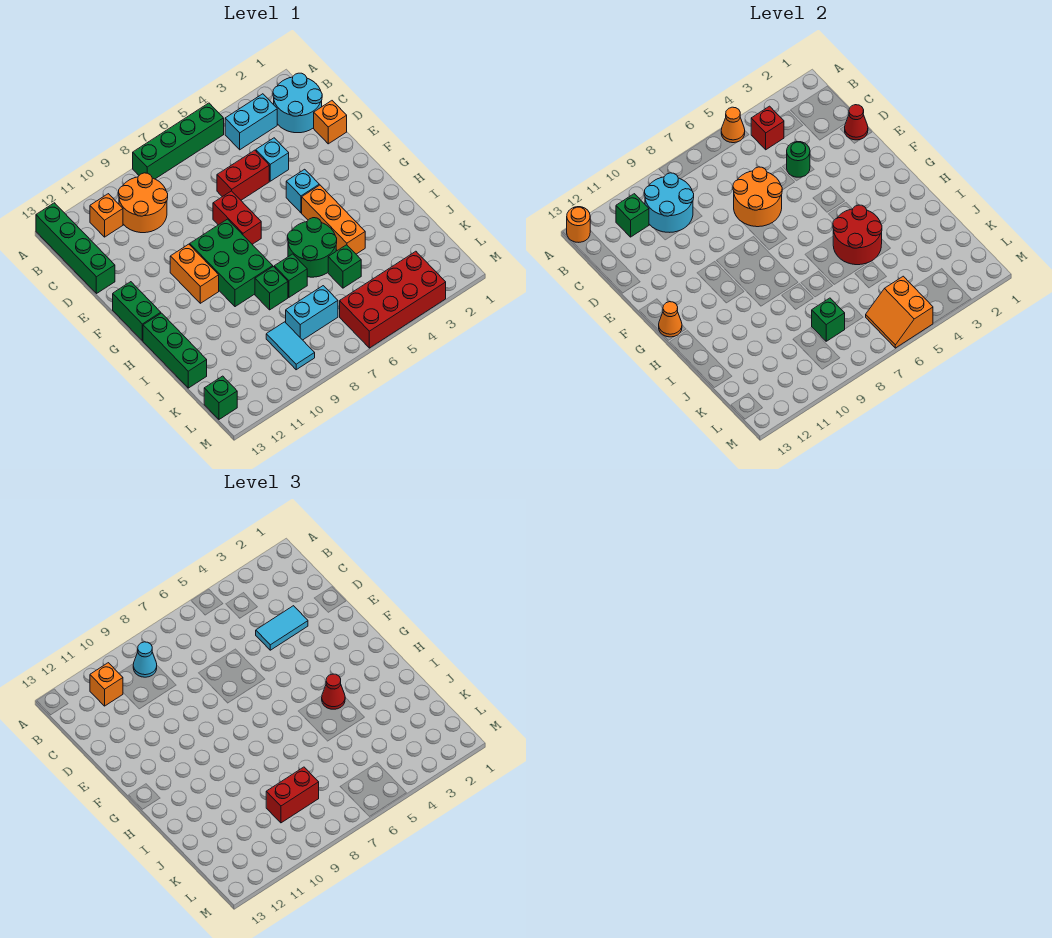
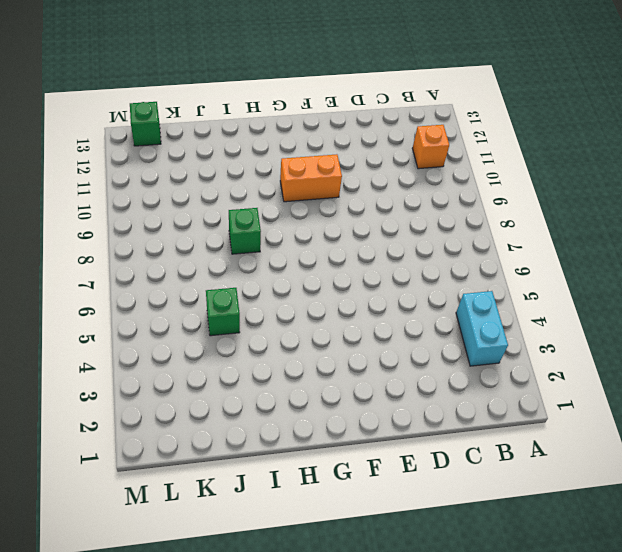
none -> green 1x4 brick [133,103,224,179]
none -> green 1x4 brick [36,203,115,294]
none -> cyan 2x2 round brick [273,73,322,133]
none -> orange 2x2 round brick [118,173,168,233]

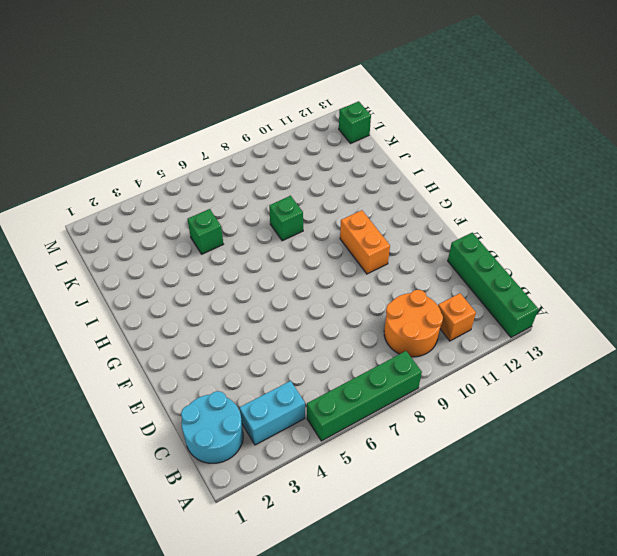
none -> orange 1x1 brick [314,101,347,144]
none -> cyan 1x1 brick [256,138,289,181]
none -> red 1x2 brick [217,150,269,200]
none -> red 1x2 brick [213,191,261,244]

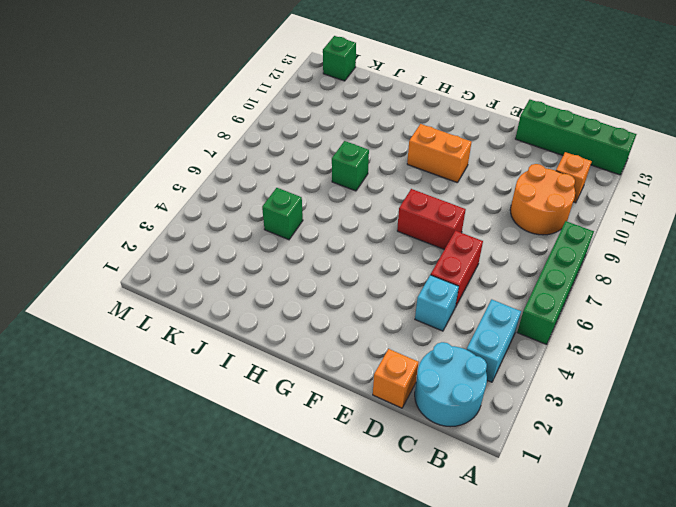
none -> cyan 1x1 brick [286,169,319,213]
none -> green 2x3 brick [190,219,273,307]
none -> green 1x2 brick [113,282,161,341]
none -> orange 1x3 brick [302,185,365,254]

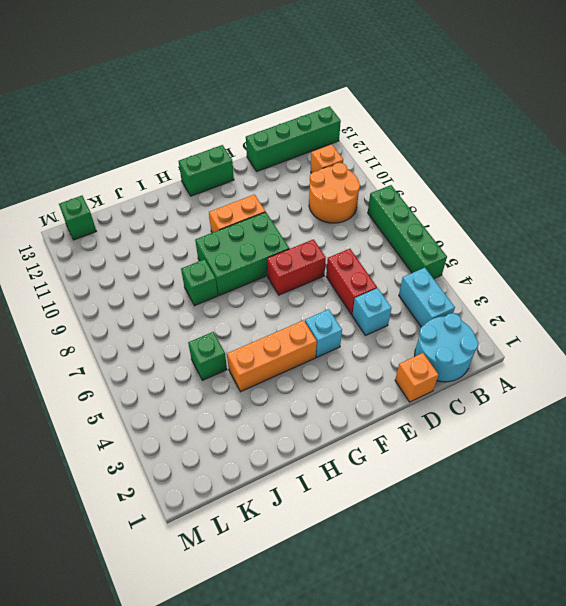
none -> green 2x2 round brick [288,218,337,277]
none -> green 1x3 brick [143,313,207,388]
none -> green 1x1 brick [274,254,307,297]
none -> cyan 1x2 brick [286,286,338,340]

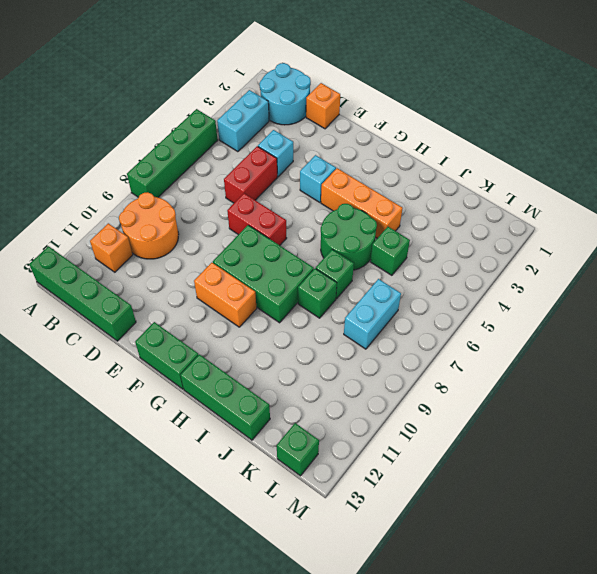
none -> cyan 1x2 tile [266,322,315,370]
none -> red 2x4 brick [340,251,446,348]
none -> orange 1x1 cone [721,107,745,143]
none -> orange 1x1 round brick [567,207,590,242]

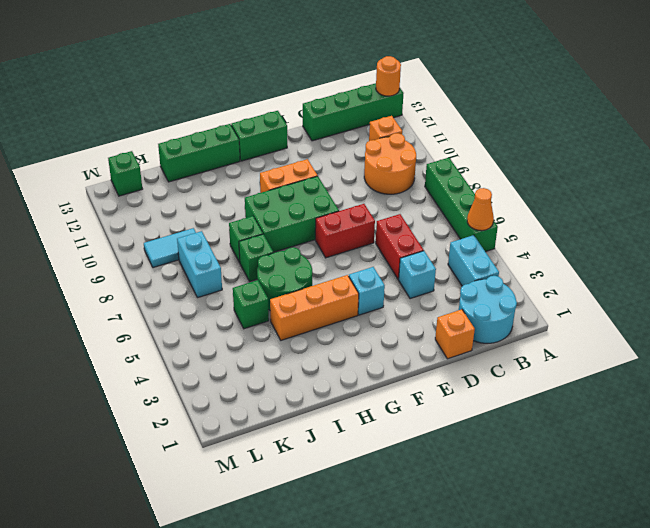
none -> red 2x4 brick [340,251,446,348]
none -> red 1x1 brick [751,106,784,150]
none -> cyan 2x2 round brick [644,173,694,232]
none -> green 1x1 brick [616,194,649,237]

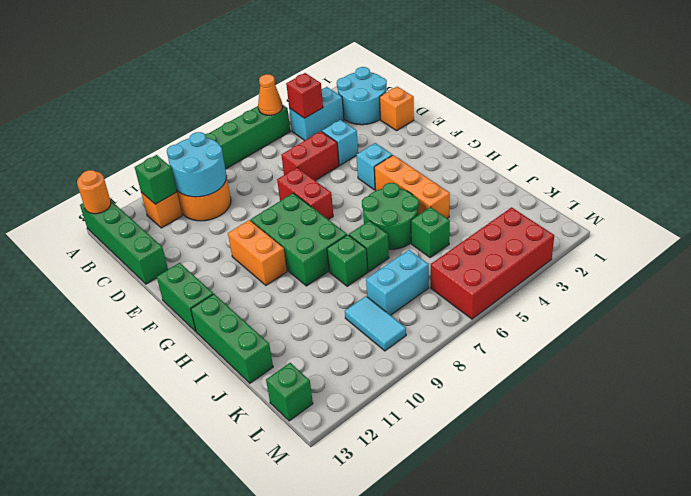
none -> red 1x1 cone [845,105,868,140]
none -> green 1x1 round brick [787,142,810,177]
none -> orange 2x2 round brick [733,167,782,227]
none -> orange 1x1 cone [659,302,682,337]

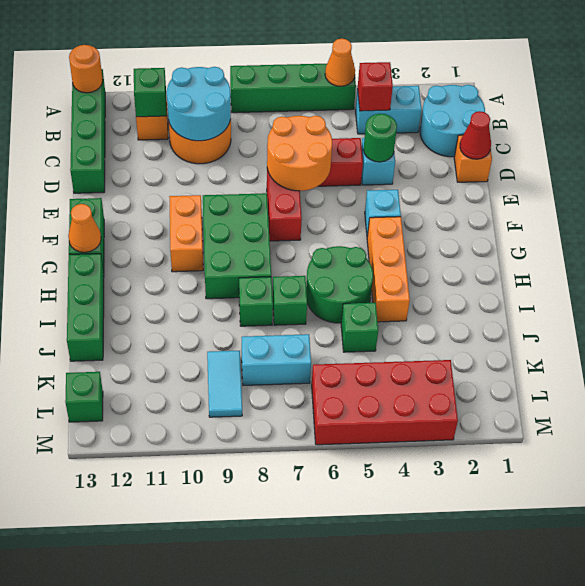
none -> red 2x2 round brick [833,205,882,265]
none -> green 1x1 brick [812,298,845,341]
none -> orange 2x2 slope [866,276,933,348]
none -> cyan 1x1 cone [133,642,157,677]

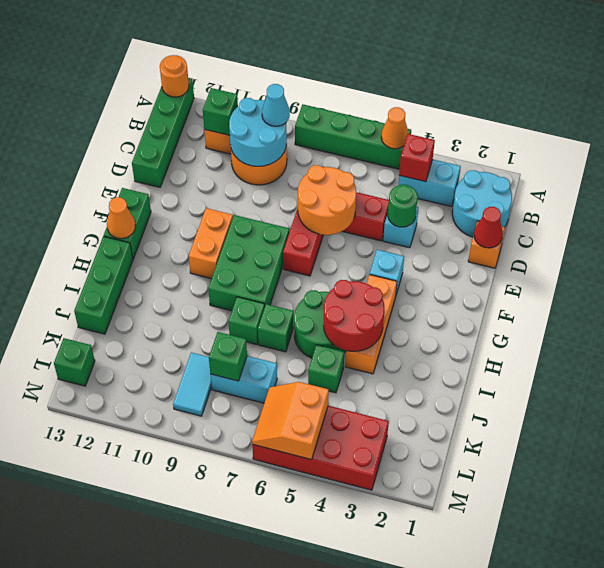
none -> orange 1x1 brick [90,663,123,706]
none -> cyan 1x2 tile [256,606,308,650]
none -> red 1x1 cone [322,674,345,709]
none -> red 1x2 brick [266,767,319,823]

